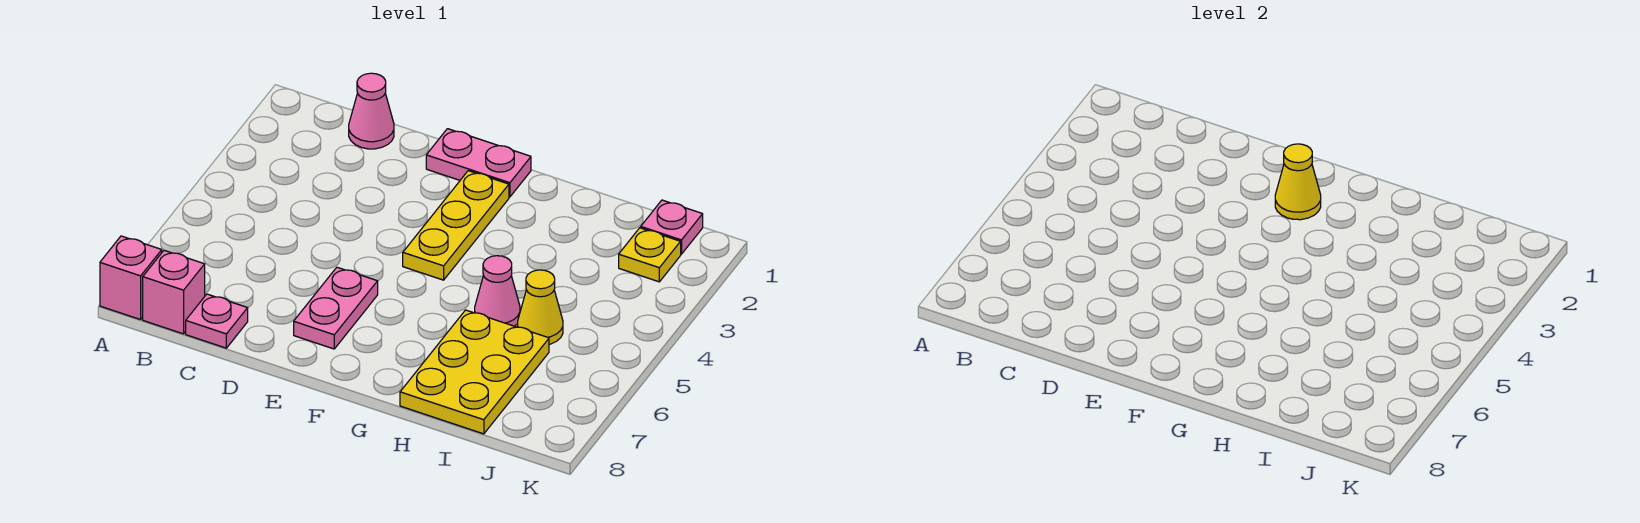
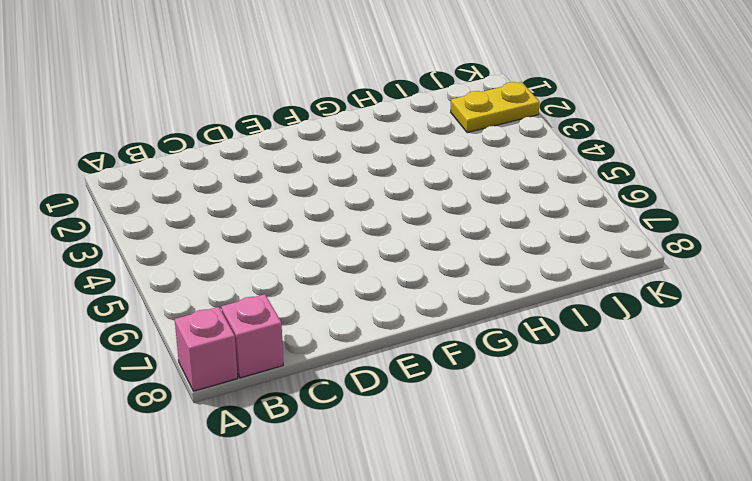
yellow 1x2 plate [451,82,540,133] -> yellow 1x1 plate [619,228,681,282]
none -> pink 1x1 cone [349,73,394,149]
none -> pink 1x1 plate [186,294,248,348]
none -> pink 1x2 plate [426,129,531,197]

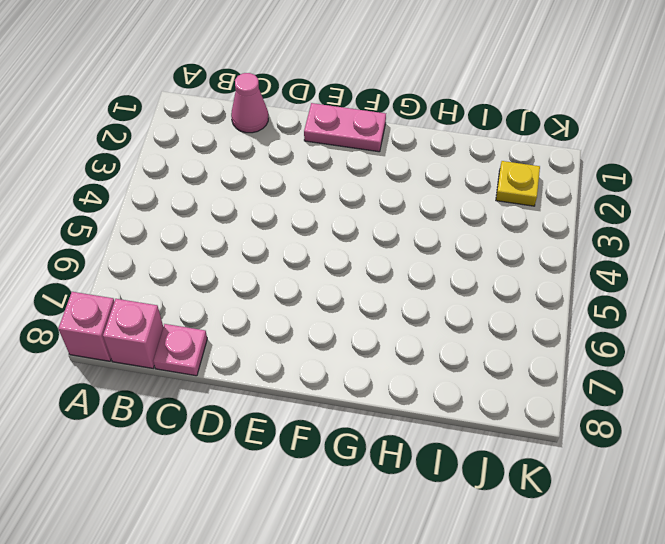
none -> pink 1x2 plate [294,267,378,349]
none -> yellow 1x3 plate [403,171,509,280]
none -> pink 1x1 cone [475,256,520,326]

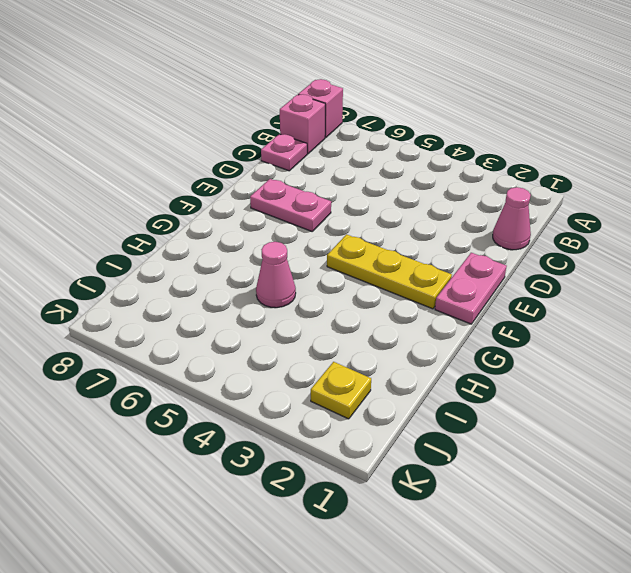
none -> yellow 2x3 plate [400,310,549,434]
none -> yellow 1x1 cone [518,270,563,344]
none -> pink 1x1 plate [641,200,703,254]

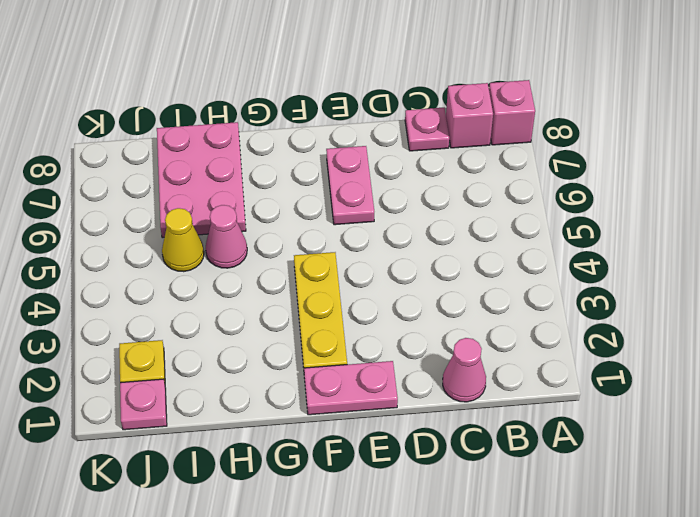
pink 2x3 plate [157,122,246,238] -> yellow 2x3 plate [400,310,549,434]
none -> yellow 1x1 cone [1275,144,1321,220]

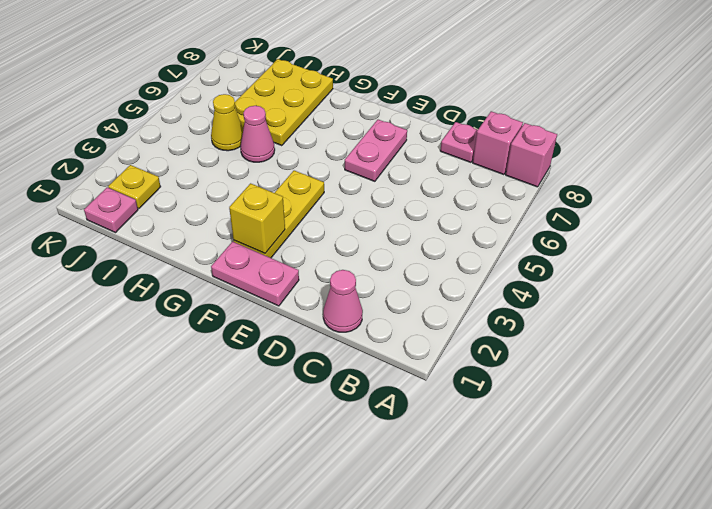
yellow 1x1 brick [229,183,285,253] -> yellow 1x1 cone [1275,144,1321,220]

